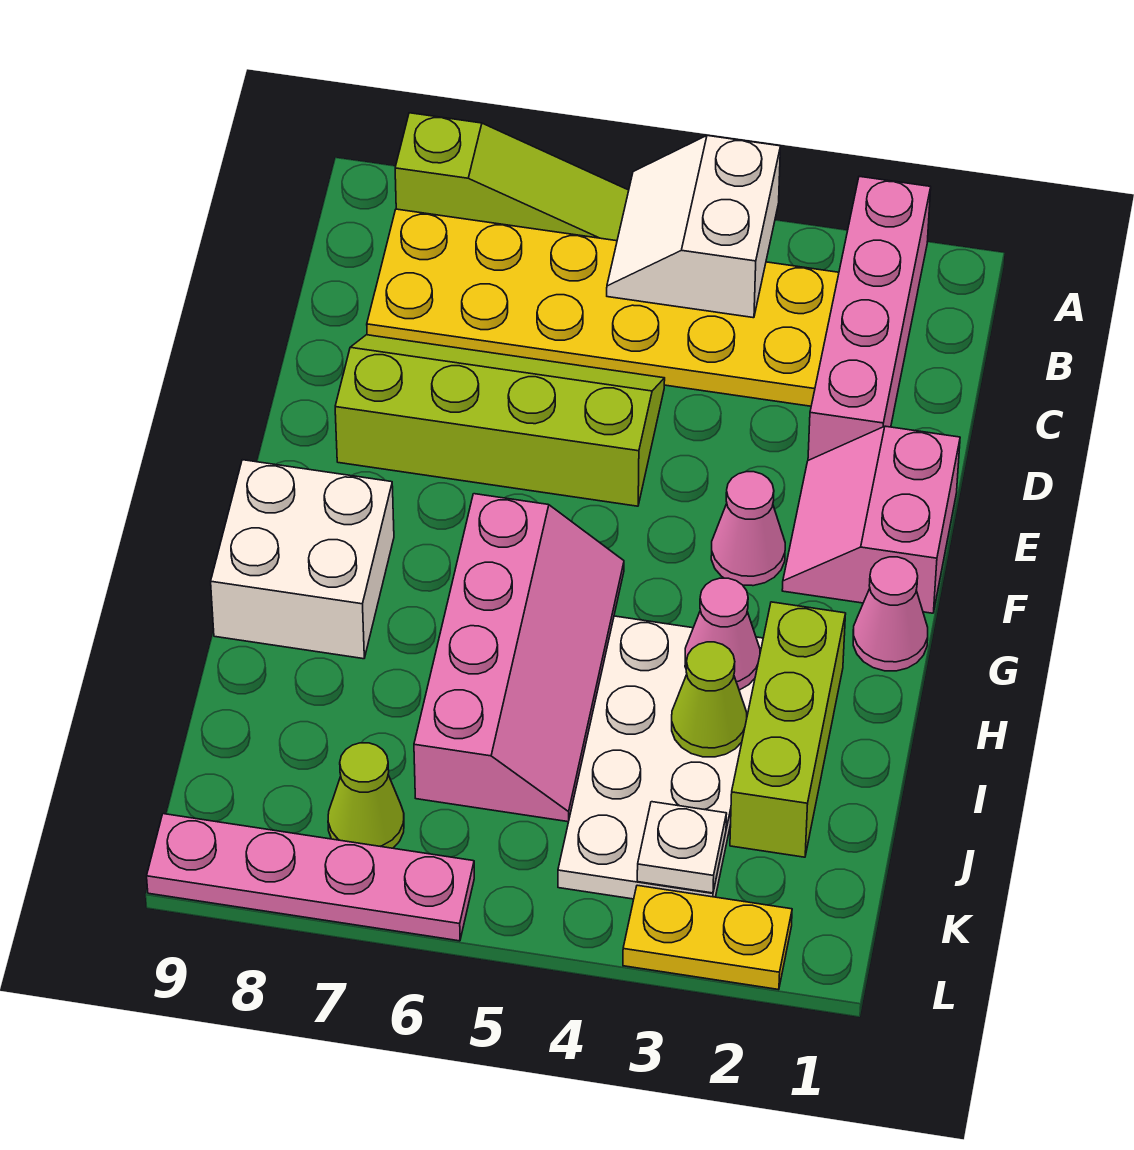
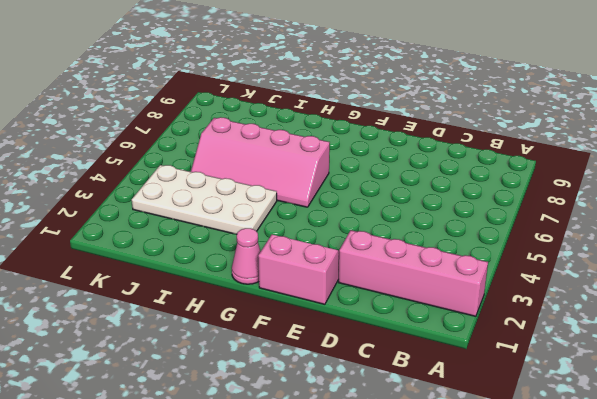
none -> lime 1x3 slope [395,113,629,241]
none -> yellow 2x6 plate [367,209,839,406]
none -> lime 2x4 slope [335,335,665,506]

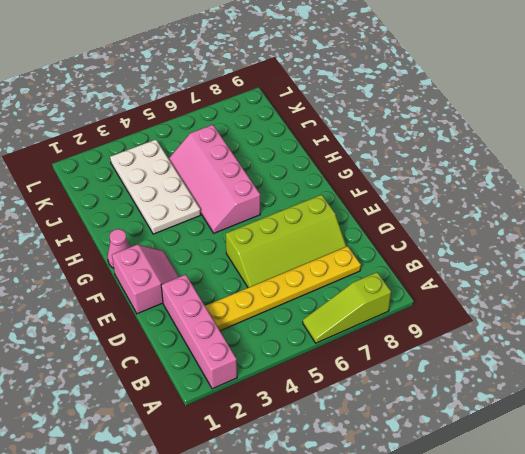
yellow 1x6 plate [205,246,361,331] -> yellow 2x6 plate [367,209,839,406]
none -> pink 1x1 cone [711,472,785,586]
none -> white 2x2 brick [211,460,394,659]
none -> lime 1x3 brick [730,602,846,857]

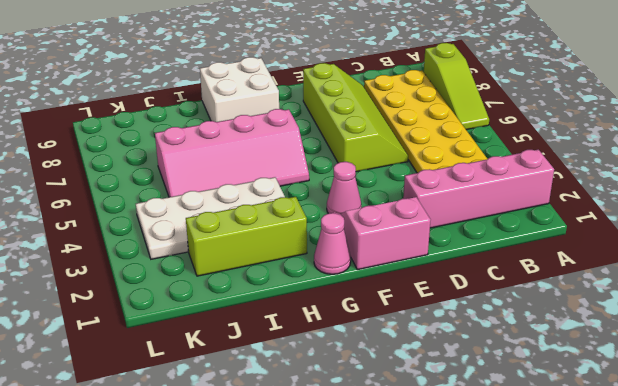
none -> lime 1x1 cone [328,743,404,848]
none -> yellow 1x2 plate [623,885,792,990]
none -> pink 1x4 plate [147,814,474,941]

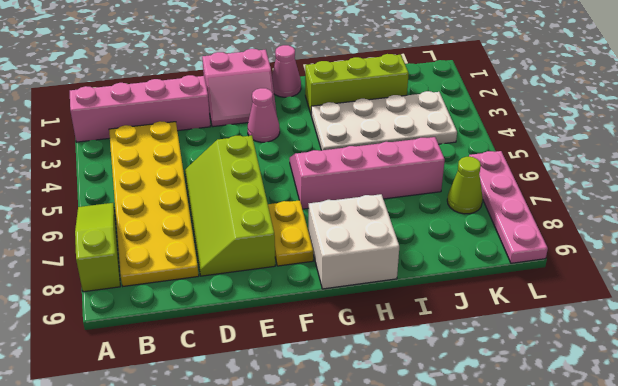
yellow 1x2 plate [268,200,313,266] -> yellow 1x2 plate moved to [623,885,792,990]
none -> white 2x2 slope [607,136,781,318]
none -> pink 1x1 cone [685,578,760,690]
none -> lime 1x1 cone [672,642,747,757]

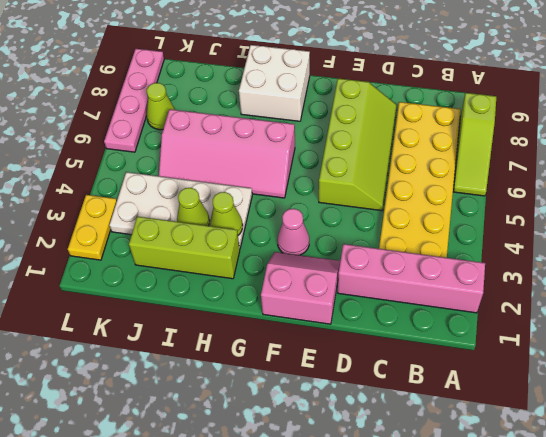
lime 1x1 cone [210,192,243,235] -> pink 1x1 cone [685,578,760,690]
none -> pink 1x1 cone [853,557,928,671]
none -> white 2x2 slope [607,136,781,318]
none -> white 1x1 plate [637,802,727,893]

